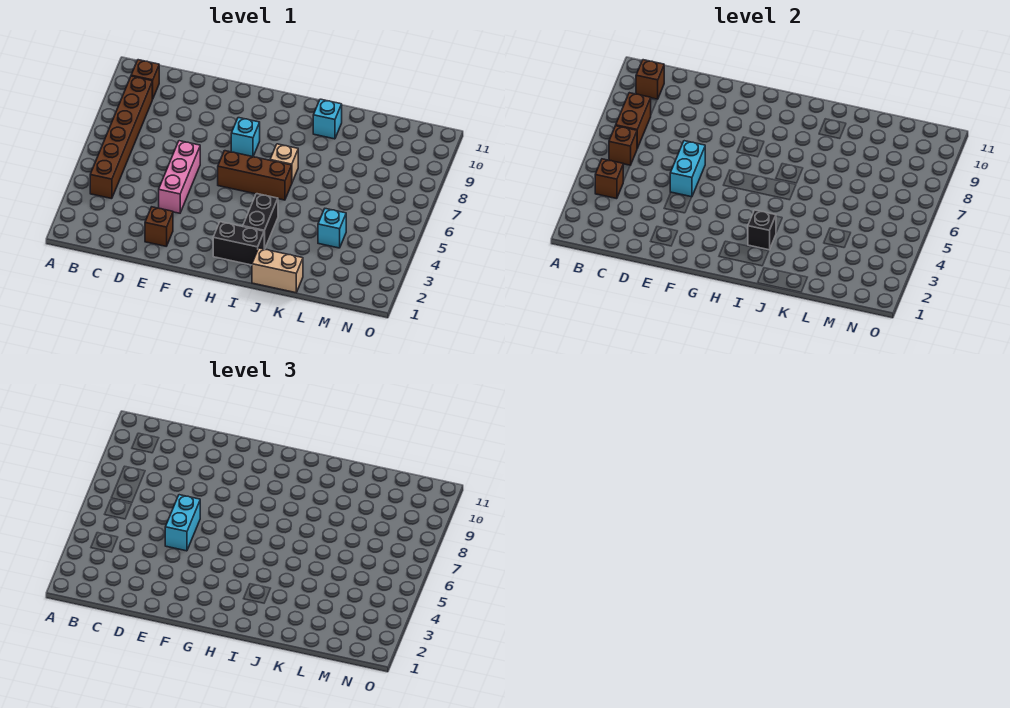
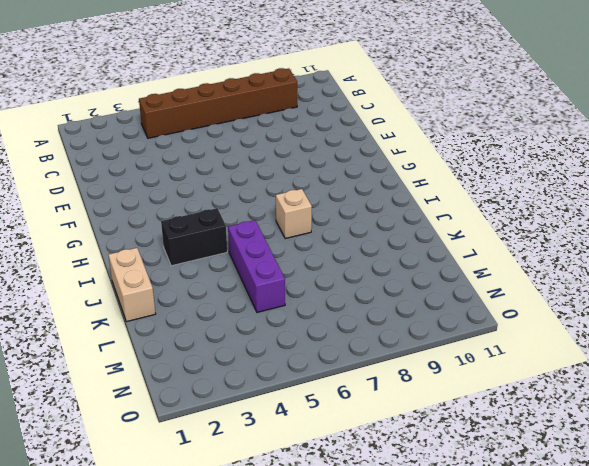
purple 1x3 brick [228,220,285,312] -> none
none -> brown 1x1 brick [131,60,159,99]
none -> brown 1x1 brick [145,207,173,246]
none -> pink 1x3 brick [159,141,200,213]

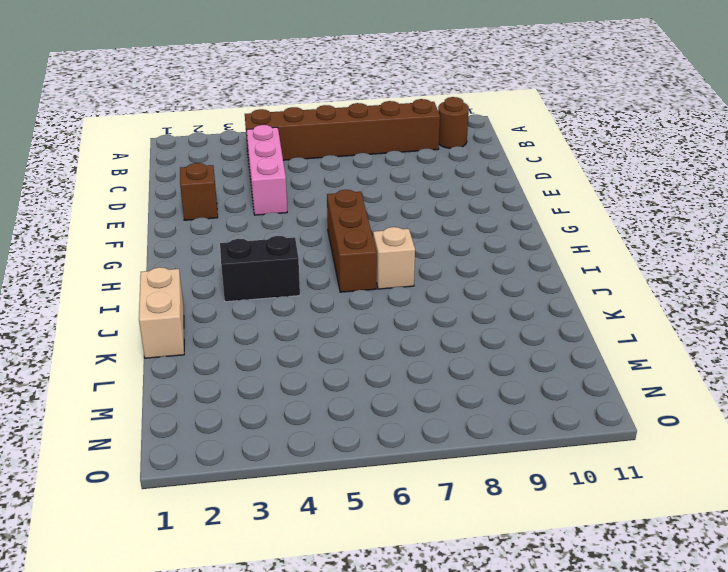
brown 1x1 round brick [438,97,469,148] -> brown 1x1 brick [131,60,159,99]
pink 1x3 brick [246,125,287,215] -> pink 1x3 brick turned to [159,141,200,213]
none -> cyan 1x1 brick [231,118,260,157]
none -> black 1x2 brick [213,222,264,265]
none -> cyan 1x1 brick [313,99,342,139]

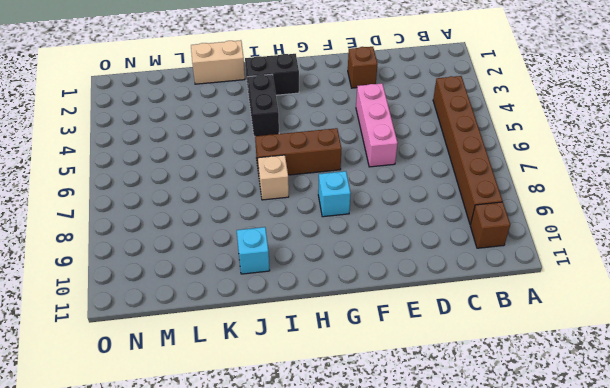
none -> cyan 1x1 brick [318,209,346,248]
none -> brown 1x1 brick [595,159,623,199]
none -> brown 1x1 brick [609,126,637,165]

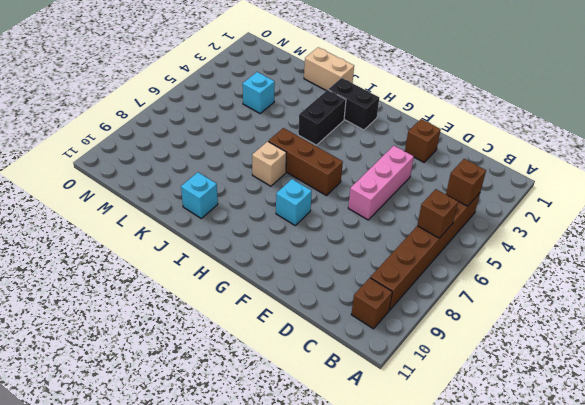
none -> brown 1x2 brick [616,93,651,148]
none -> brown 1x1 brick [636,60,664,99]
none -> cyan 1x2 brick [670,141,705,197]

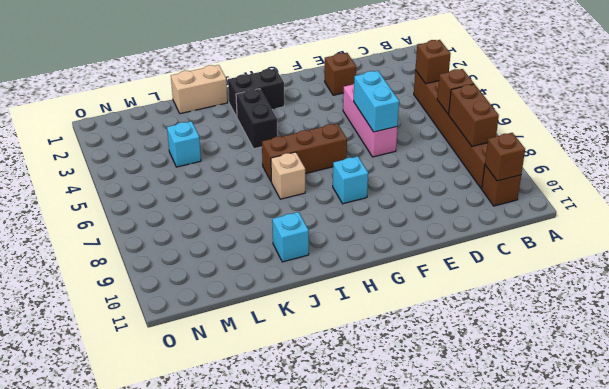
none -> black 1x1 brick [748,210,776,250]
none -> cyan 1x2 brick [165,495,200,551]

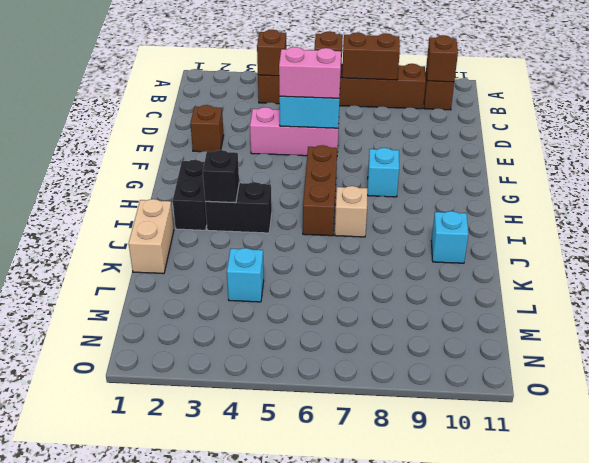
pink 1x2 brick [279,47,341,98] -> cyan 1x2 brick [165,495,200,551]

